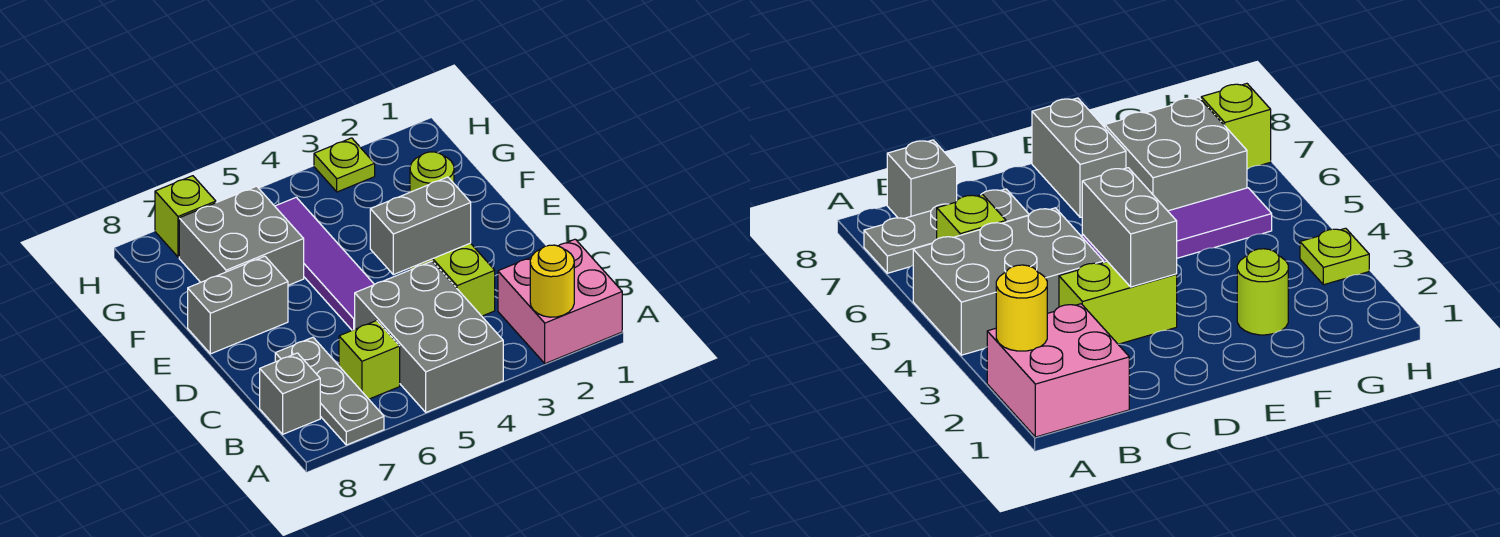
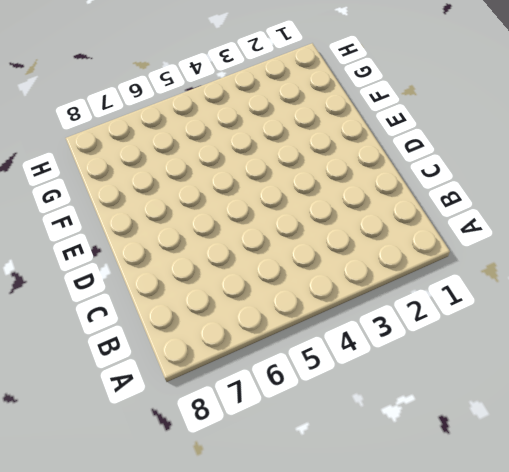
none -> pink 2x2 brick [498,239,622,364]
none -> grey 2x3 brick [355,261,503,412]
none -> grey 1x3 plate [275,337,384,445]

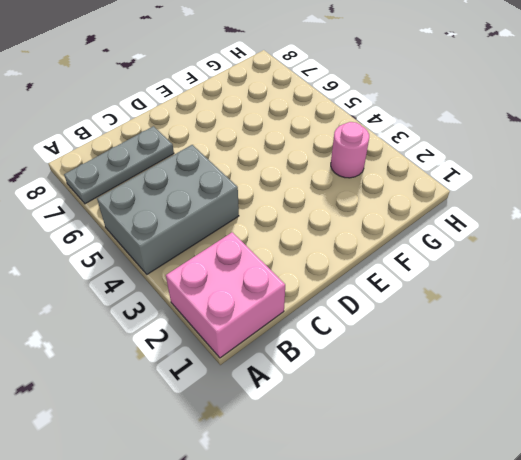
pink 1x1 round brick [331,122,369,178] -> none
none -> lime 1x1 brick [339,321,400,399]
none -> grey 1x1 brick [260,353,320,434]
none -> lime 1x2 brick [410,243,495,316]

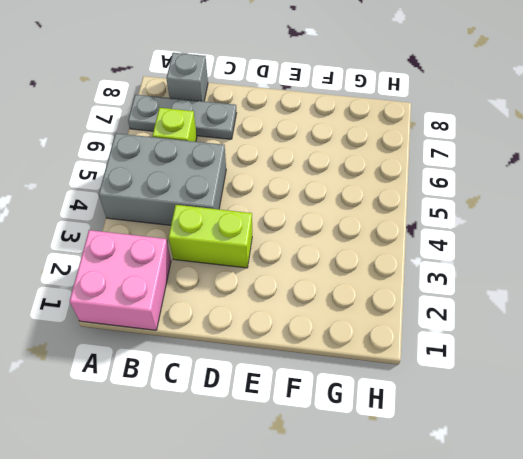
none -> purple 1x4 tile [275,197,374,330]
none -> grey 1x2 brick [188,256,288,354]
none -> lime 1x1 round brick [410,152,454,192]

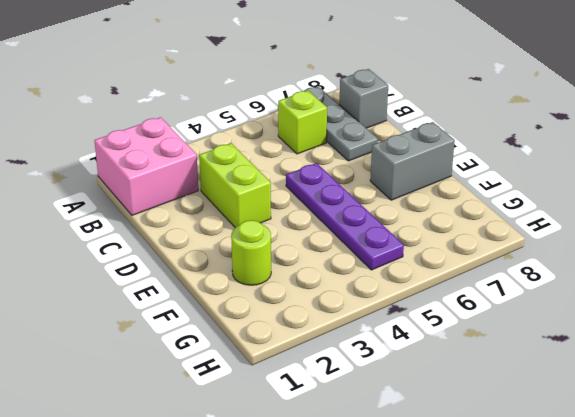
purple 1x4 plate [286,163,404,270] -> purple 1x4 tile [275,197,374,330]
none -> grey 2x3 brick [355,261,503,412]
none -> grey 2x2 brick [179,186,304,285]
none -> lime 1x1 plate [314,138,375,192]

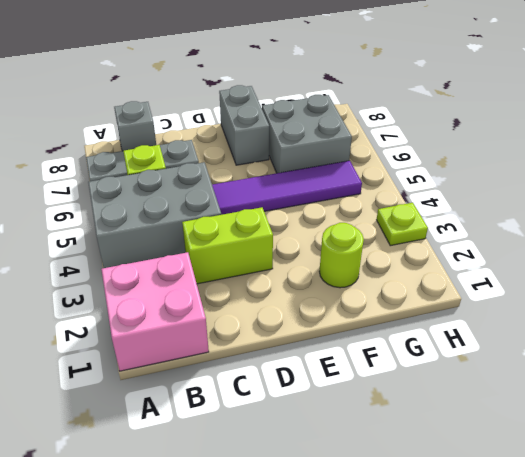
none -> lime 1x1 brick [155,176,216,257]
none -> yellow 1x1 round brick [530,245,574,317]
none -> grey 1x2 brick [370,177,471,275]

